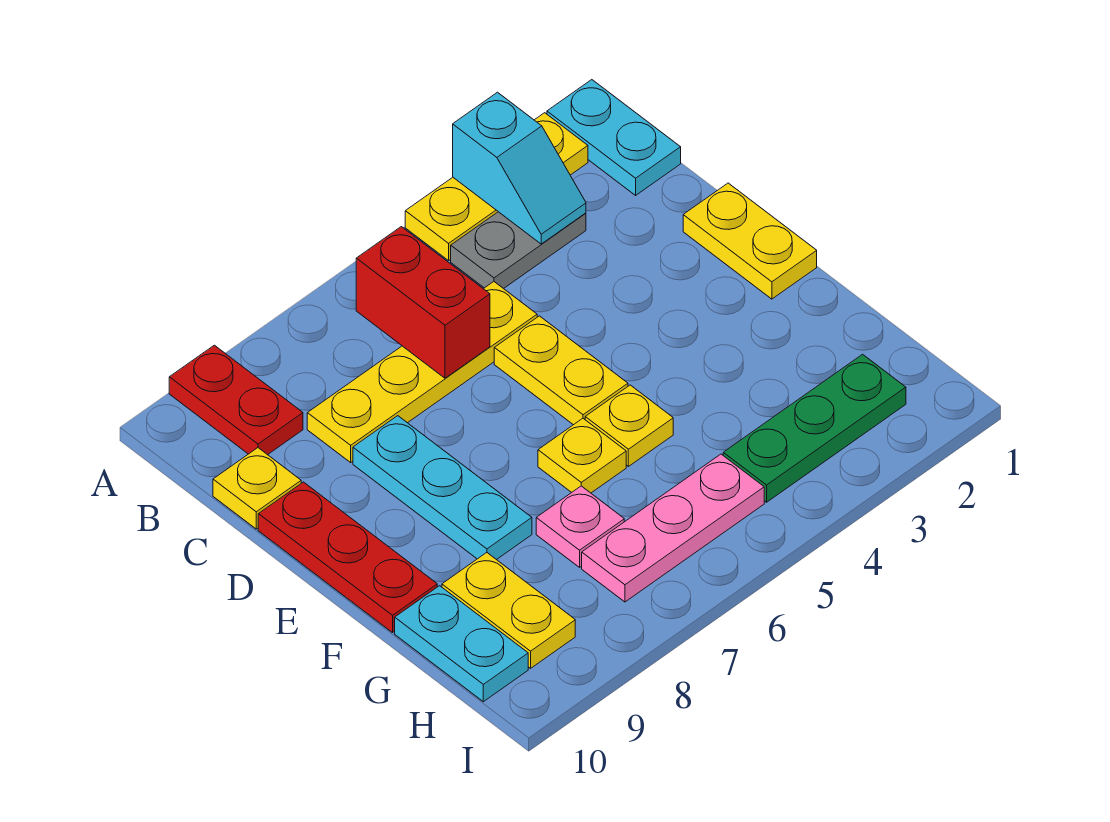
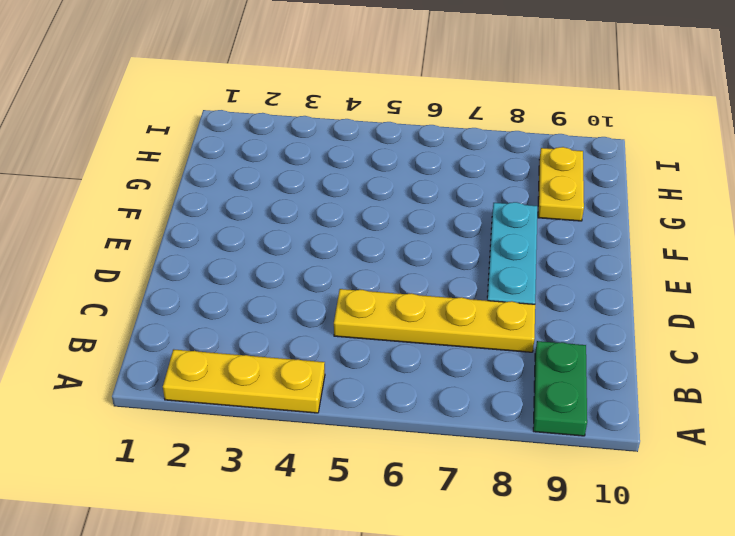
green 1x2 plate [533,341,587,436] -> red 1x2 plate [169,345,303,455]
none -> cyan 1x2 plate [547,80,681,195]
none -> grey 1x2 plate [451,212,586,289]
none -> yellow 1x1 plate [213,448,301,529]

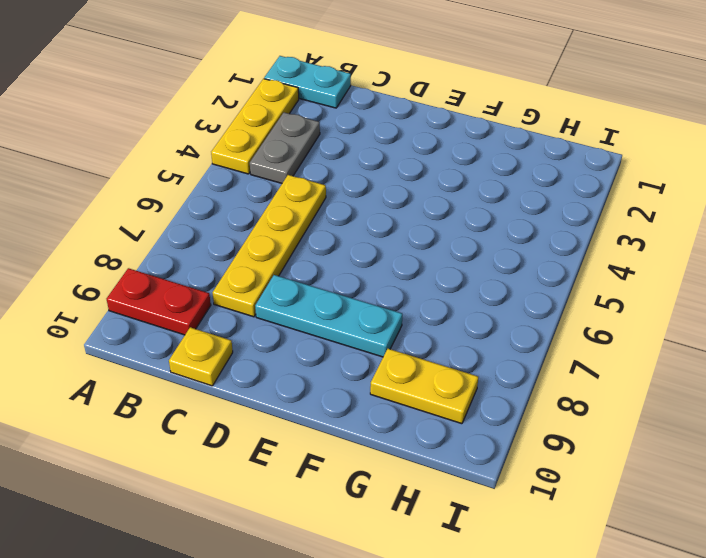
none -> yellow 1x2 plate [683,183,817,299]
none -> yellow 1x2 plate [494,316,628,425]
none -> red 1x3 plate [258,482,437,633]

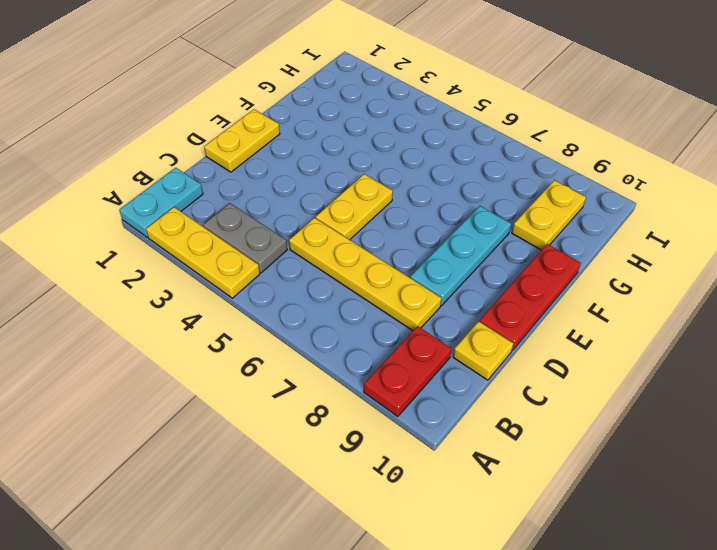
none -> yellow 1x1 plate [585,385,673,466]
none -> yellow 1x1 plate [538,418,626,493]
none -> pink 1x1 plate [536,486,624,567]

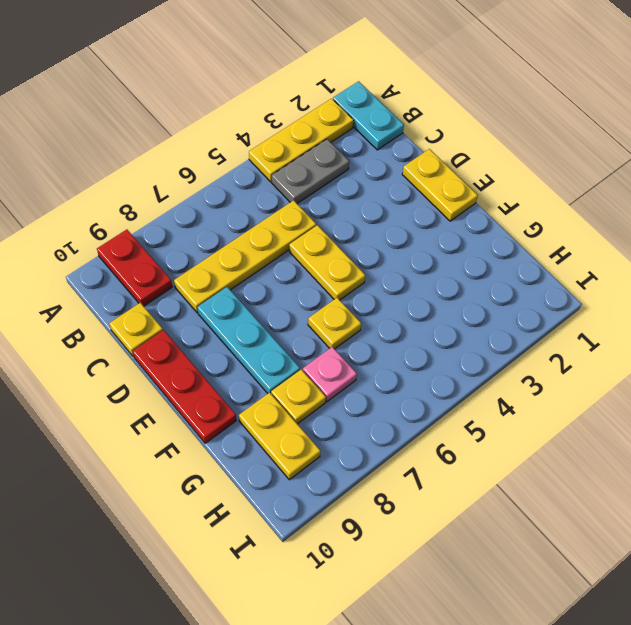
yellow 1x1 plate [271,369,326,424] -> yellow 1x1 plate moved to [585,385,673,466]
none -> cyan 1x2 plate [395,586,528,702]
none -> green 1x3 plate [723,354,906,502]
none -> pink 1x3 plate [582,454,764,602]

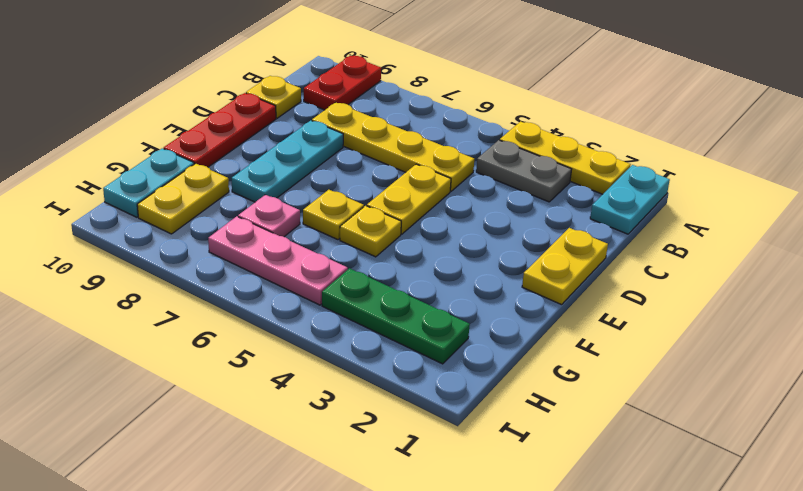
none -> cyan 1x2 slope [453,92,586,244]
none -> red 1x2 brick [356,227,490,378]

